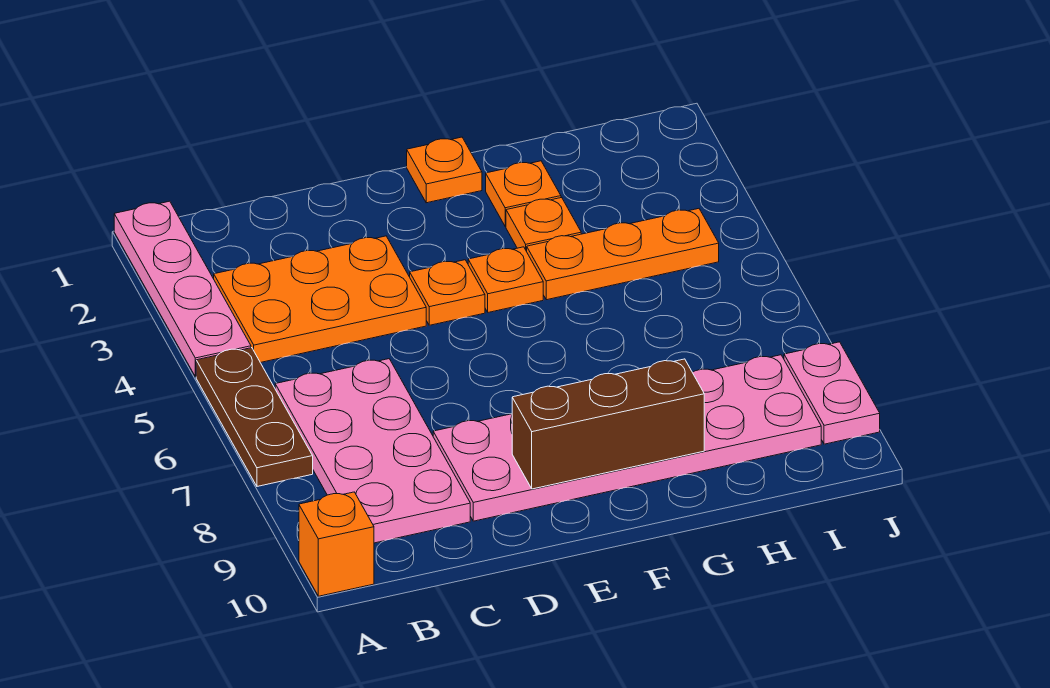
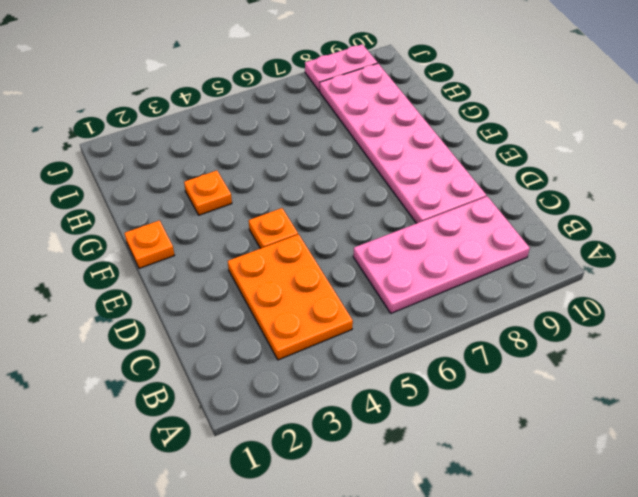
none -> pink 1x4 plate [114,201,251,377]
none -> brown 1x3 plate [196,348,313,486]
none -> orange 1x1 brick [299,492,374,596]

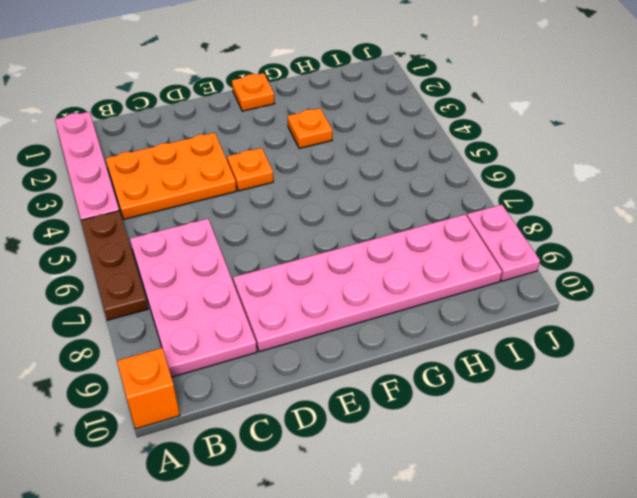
none -> orange 1x1 plate [468,247,543,312]
none -> orange 1x1 plate [486,161,561,226]
none -> orange 1x3 plate [527,209,719,300]

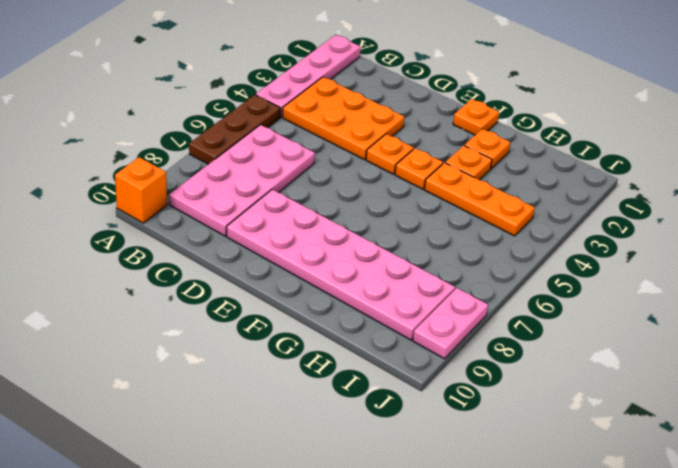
none -> brown 1x3 brick [512,359,704,489]

